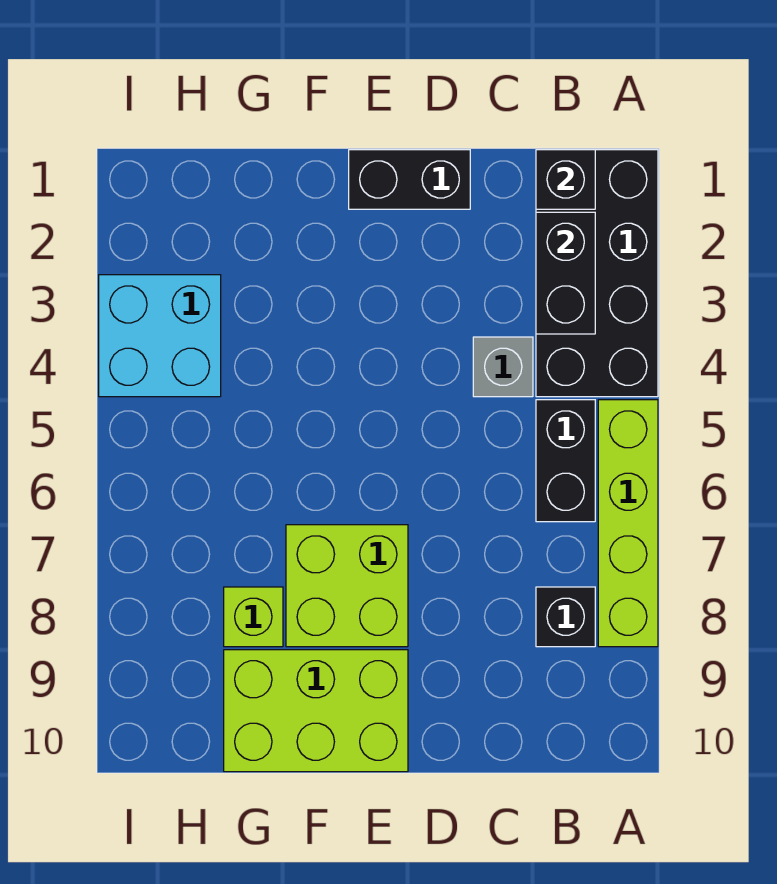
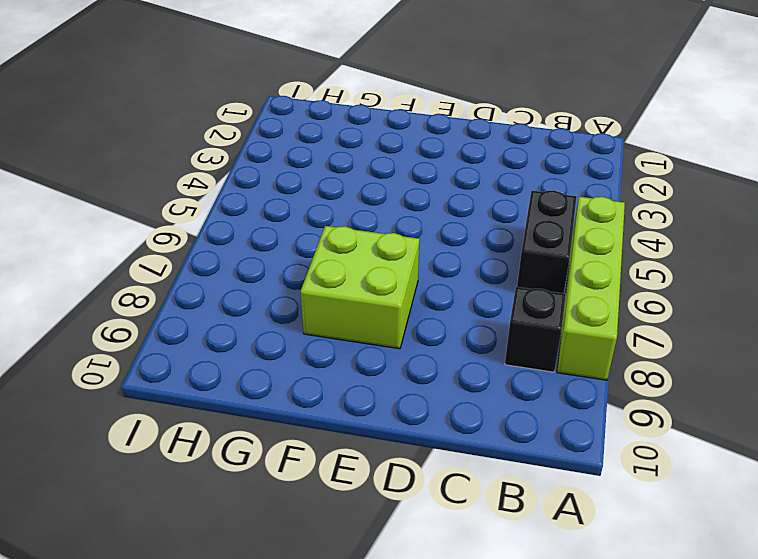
none -> black 2x4 brick [536,150,658,397]
none -> grey 1x1 brick [473,337,533,397]
none -> black 1x2 brick [349,150,470,209]

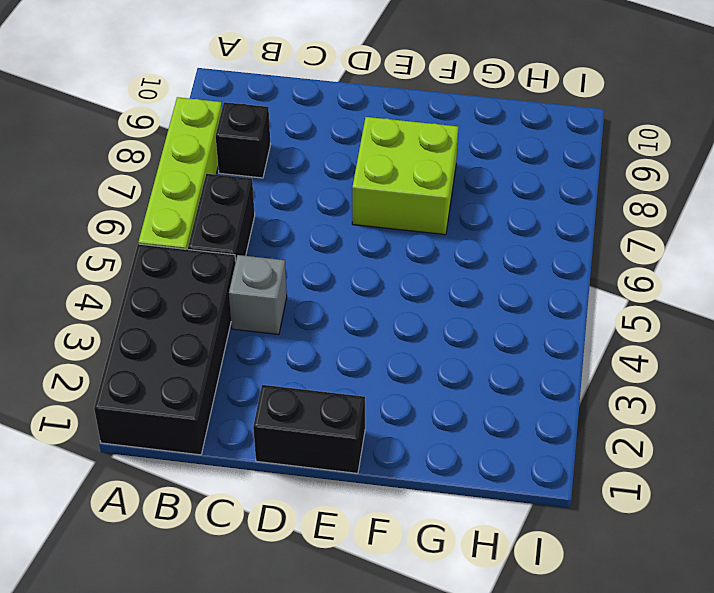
none -> lime 2x3 brick [224,650,408,772]
none -> lime 1x1 brick [224,587,283,647]
none -> cyan 2x2 brick [99,275,221,397]

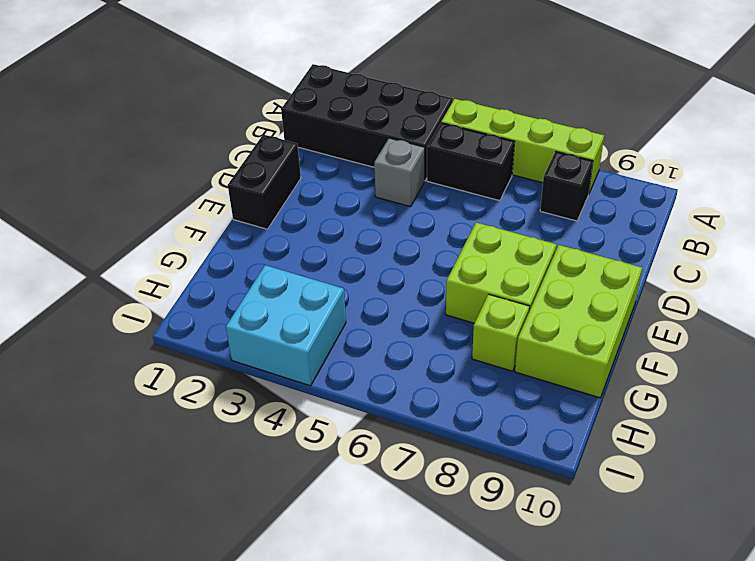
none -> black 1x1 brick [536,150,595,209]
none -> black 1x2 brick [536,212,595,334]

